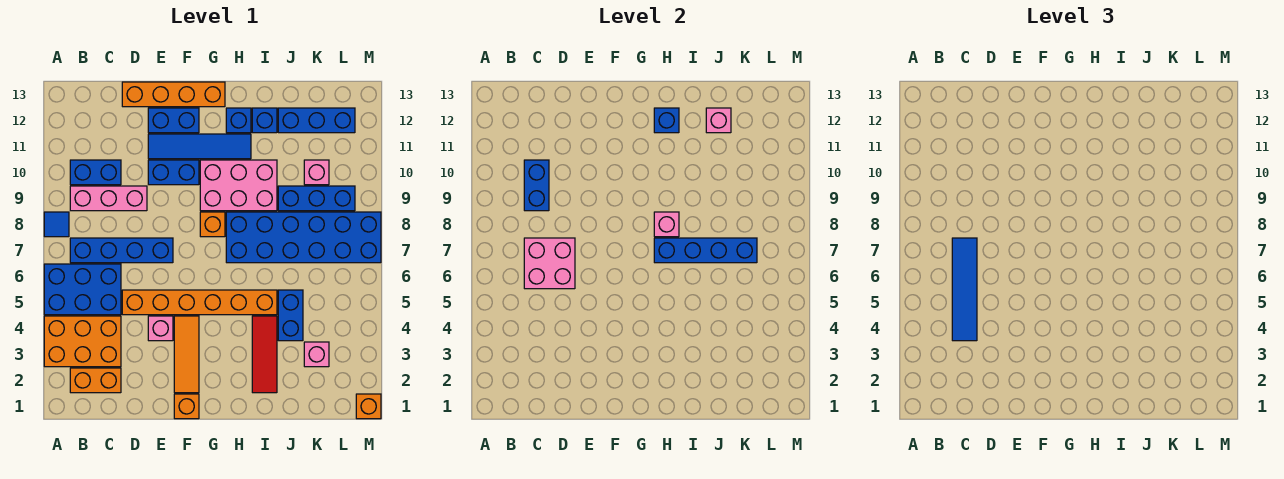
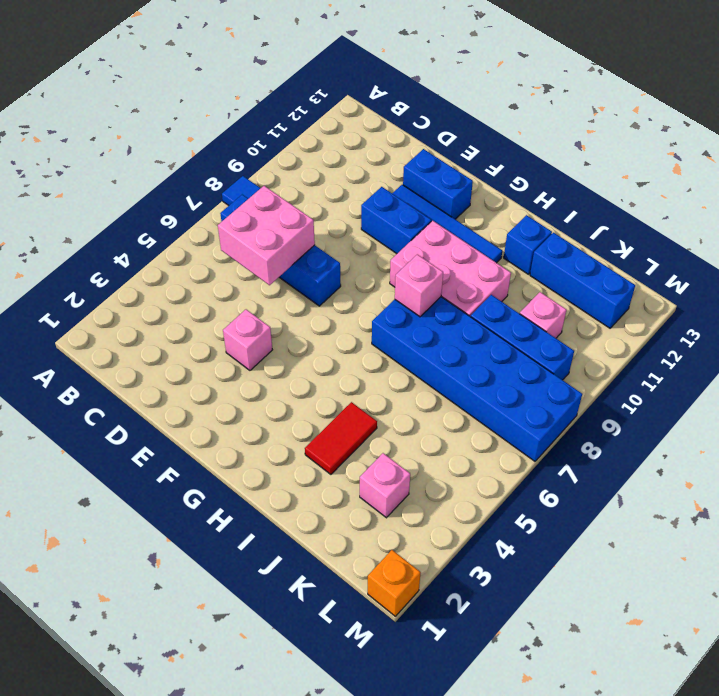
red 1x2 tile [305,402,377,474] -> red 1x3 tile [252,316,277,393]
none -> orange 2x3 brick [44,316,121,367]
none -> blue 2x3 brick [44,264,121,315]
none -> orange 1x2 brick [70,368,121,393]
none -> pink 1x3 brick [70,186,147,211]

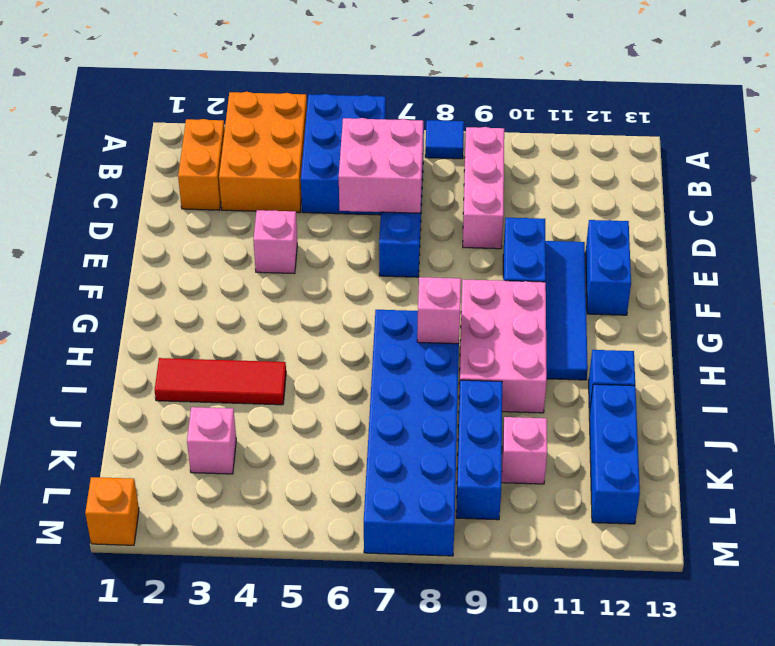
none -> blue 1x2 brick [70,160,121,185]
none -> orange 1x6 brick [122,290,277,315]
none -> orange 1x4 brick [122,82,225,107]
none -> orange 1x1 brick [174,394,199,419]

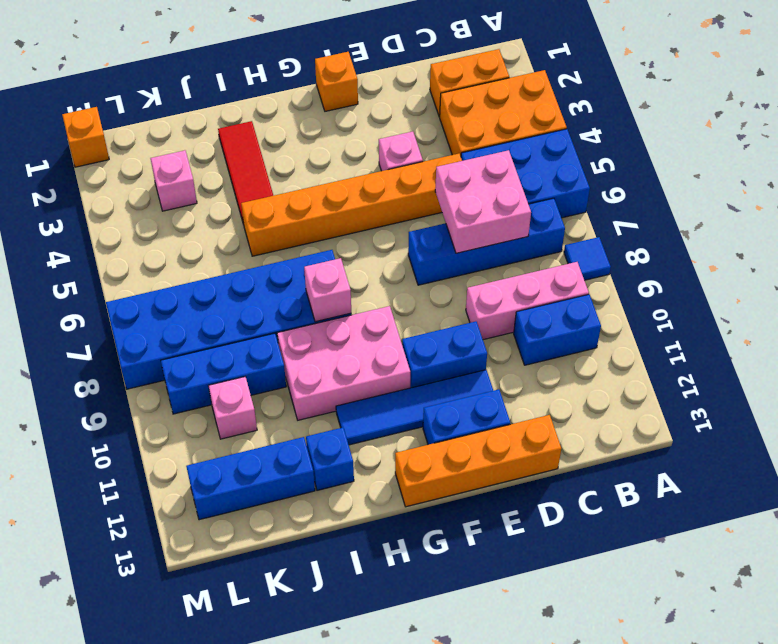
none -> orange 1x3 tile [174,316,199,393]
none -> orange 1x1 brick [200,212,225,237]
none -> blue 1x1 brick [226,108,251,133]
none -> blue 1x2 brick [278,290,303,341]

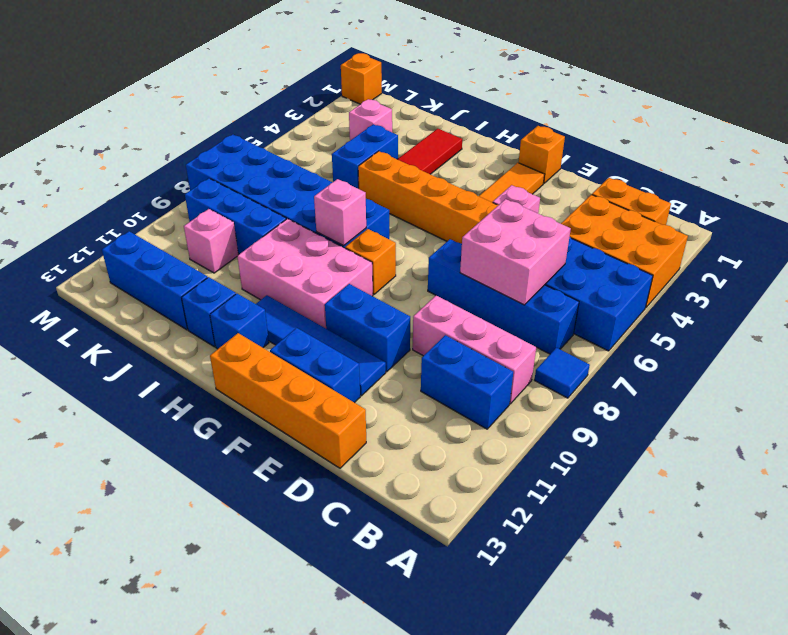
none -> blue 1x2 brick [524,160,549,211]
none -> blue 1x4 brick [654,238,757,263]
none -> blue 1x1 brick [654,108,679,133]
none -> pink 1x1 brick [706,108,731,133]

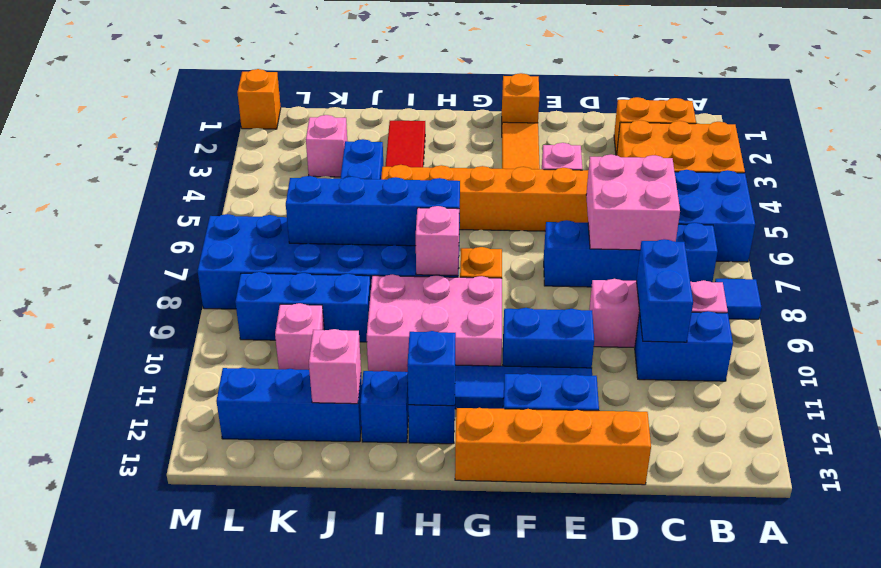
none -> blue 1x4 tile [952,238,977,341]

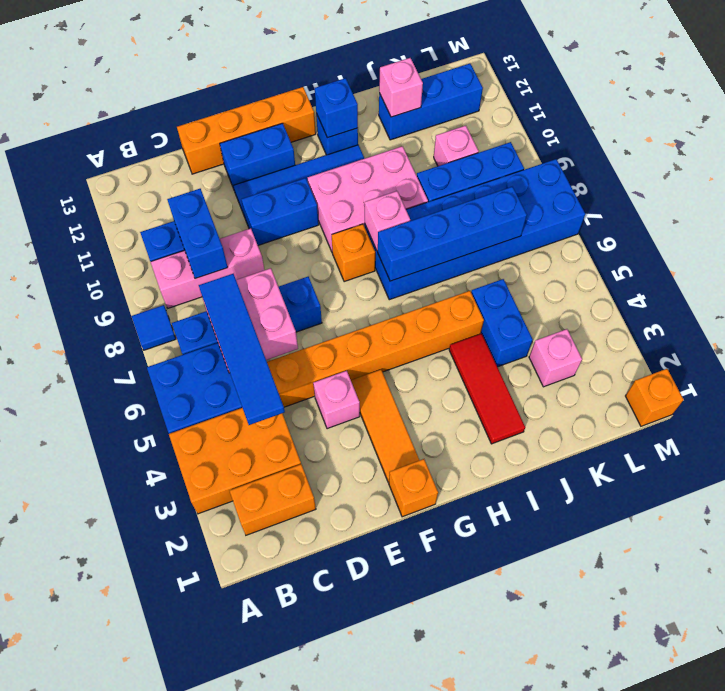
none -> blue 1x1 brick [252,108,277,133]

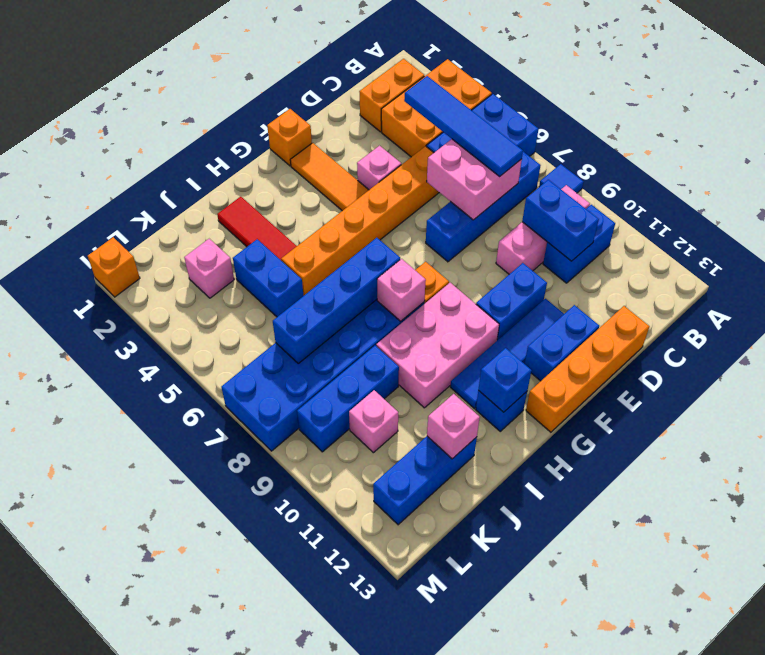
none -> blue 1x1 brick [252,108,277,133]

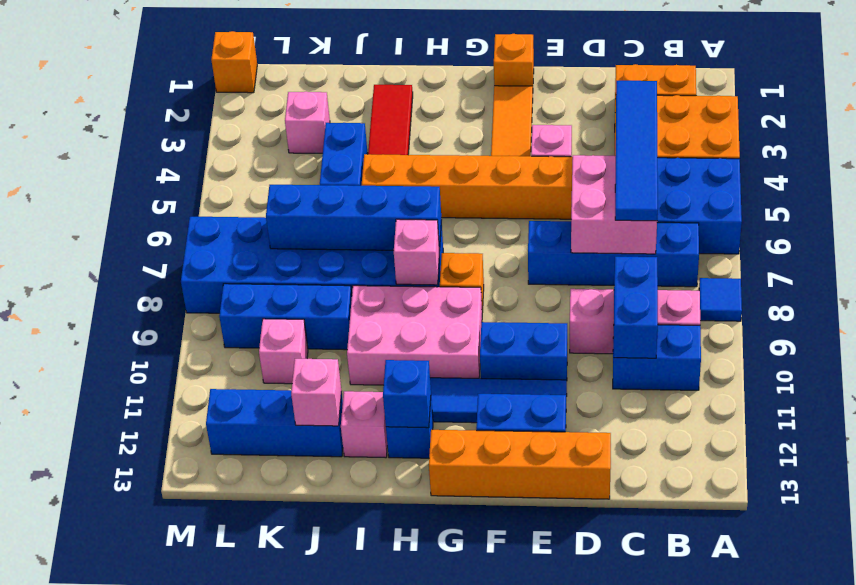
pink 1x1 brick [341,391,387,458] -> blue 1x1 brick [252,108,277,133]

